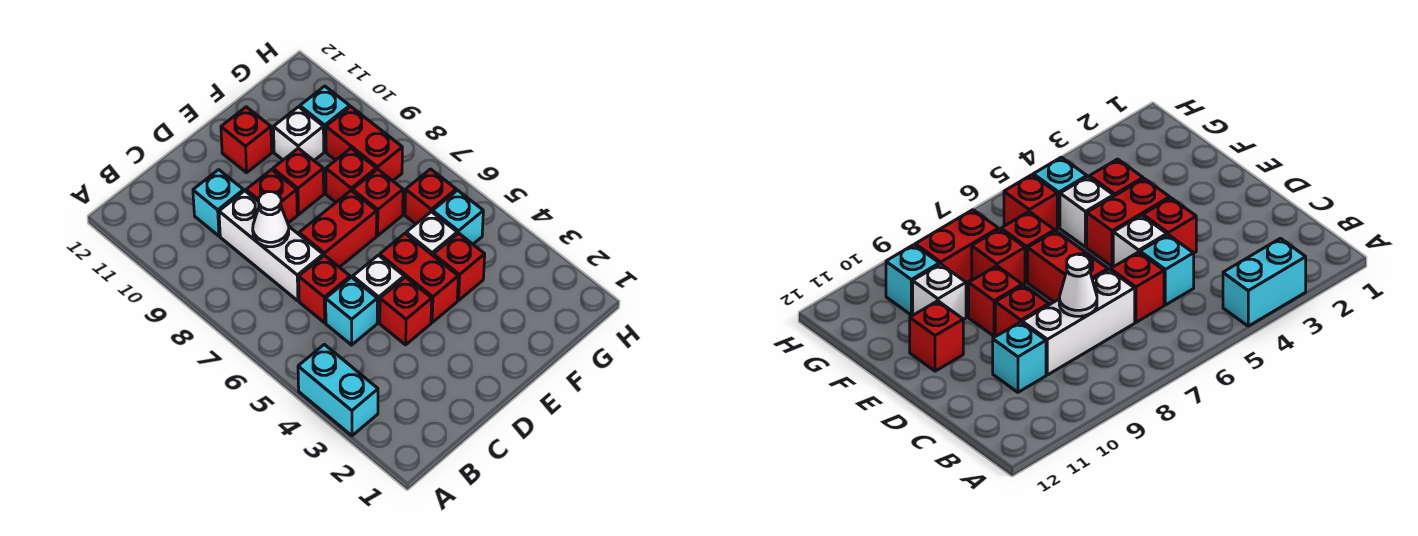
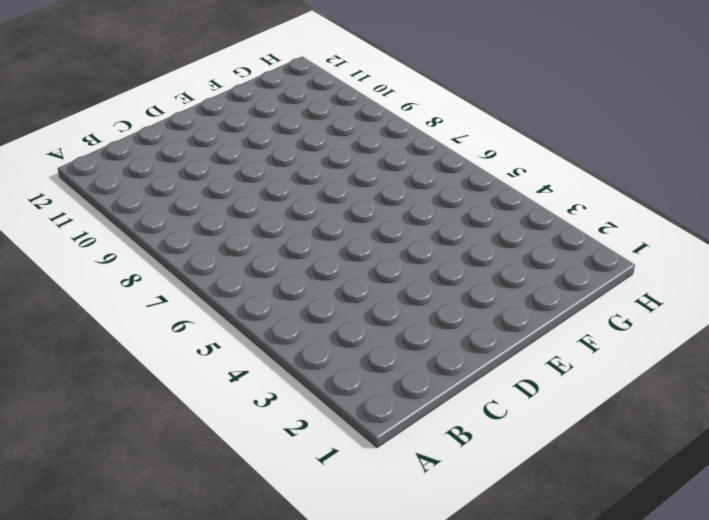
none -> cyan 1x2 brick [298,344,378,436]
none -> cyan 1x1 brick [326,277,377,345]
none -> red 1x1 brick [299,255,350,323]

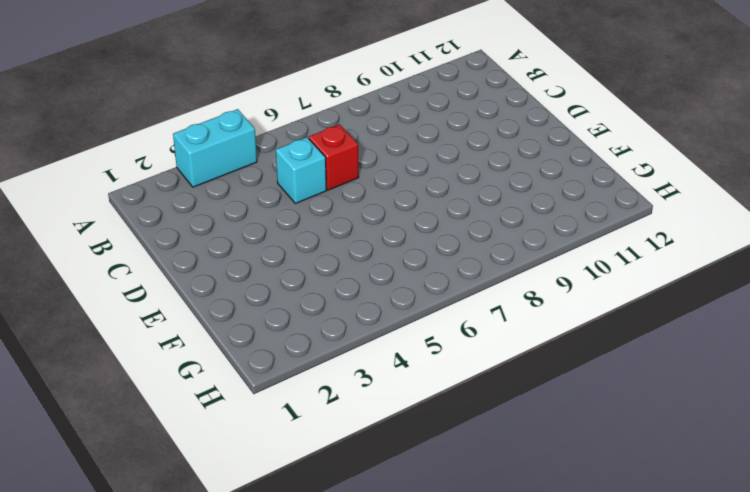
none -> white 1x3 brick [219,191,323,301]
none -> cyan 1x1 brick [193,170,244,236]
none -> red 1x1 brick [380,277,432,345]

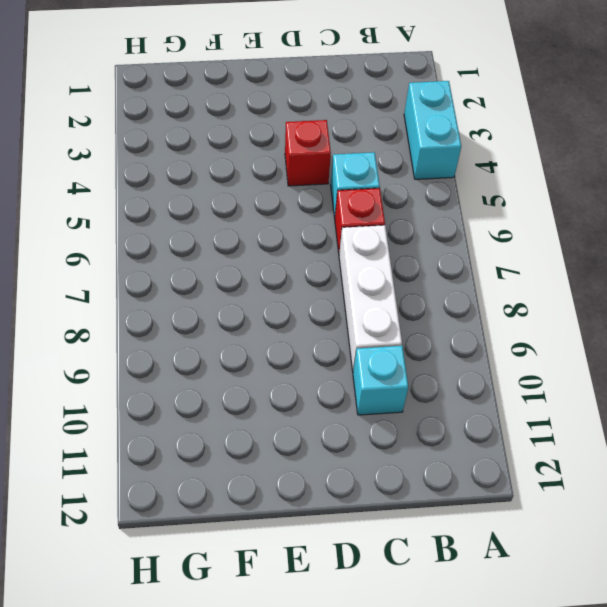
none -> white 1x1 brick [353,255,404,323]
none -> red 1x2 brick [299,191,377,267]
none -> red 1x1 brick [246,169,297,223]

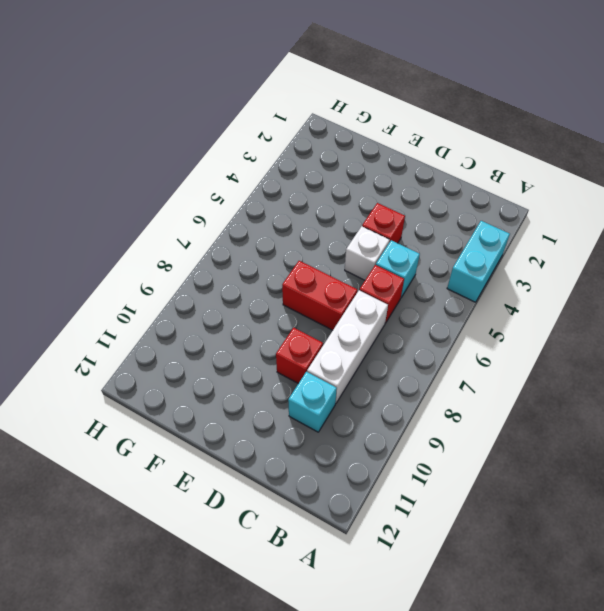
none -> red 1x2 brick [380,234,458,322]
none -> red 1x1 brick [273,148,324,215]
none -> red 1x1 brick [221,107,272,173]

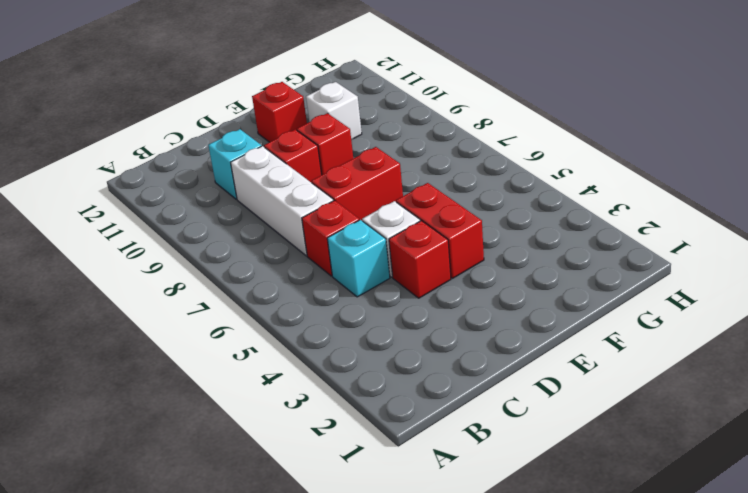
none -> cyan 1x2 brick [298,344,378,436]
none -> red 1x1 brick [433,233,485,300]
none -> white 1x1 brick [406,212,457,255]

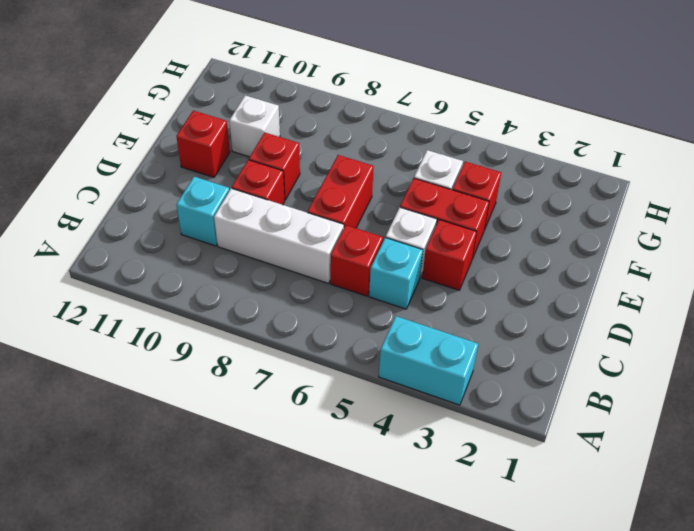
none -> red 1x1 brick [352,169,403,236]
none -> red 1x1 brick [326,148,376,202]
none -> cyan 1x1 brick [433,190,483,244]

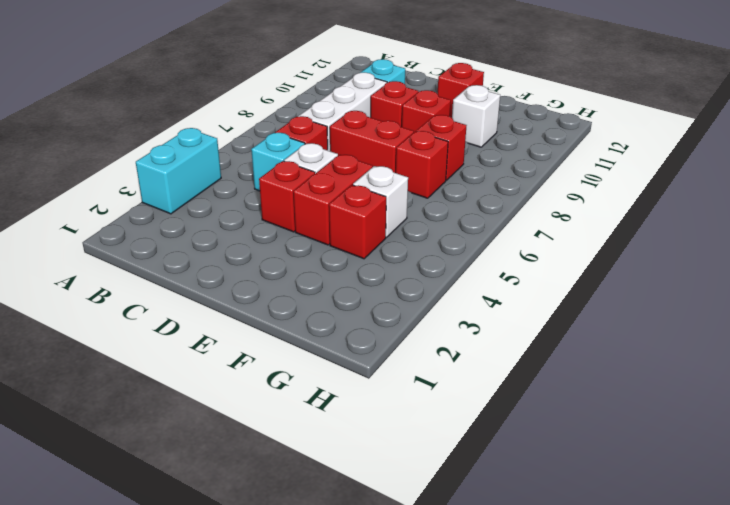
none -> cyan 1x1 brick [433,190,483,244]
none -> red 1x1 brick [405,169,456,224]
none -> red 1x2 brick [326,107,402,181]

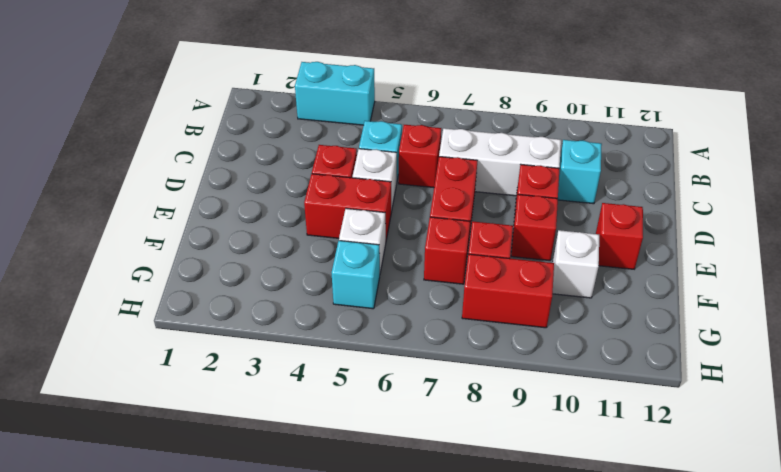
none -> red 1x1 brick [433,233,485,300]
none -> red 1x1 brick [405,169,456,224]
none -> cyan 1x1 brick [300,86,350,152]

